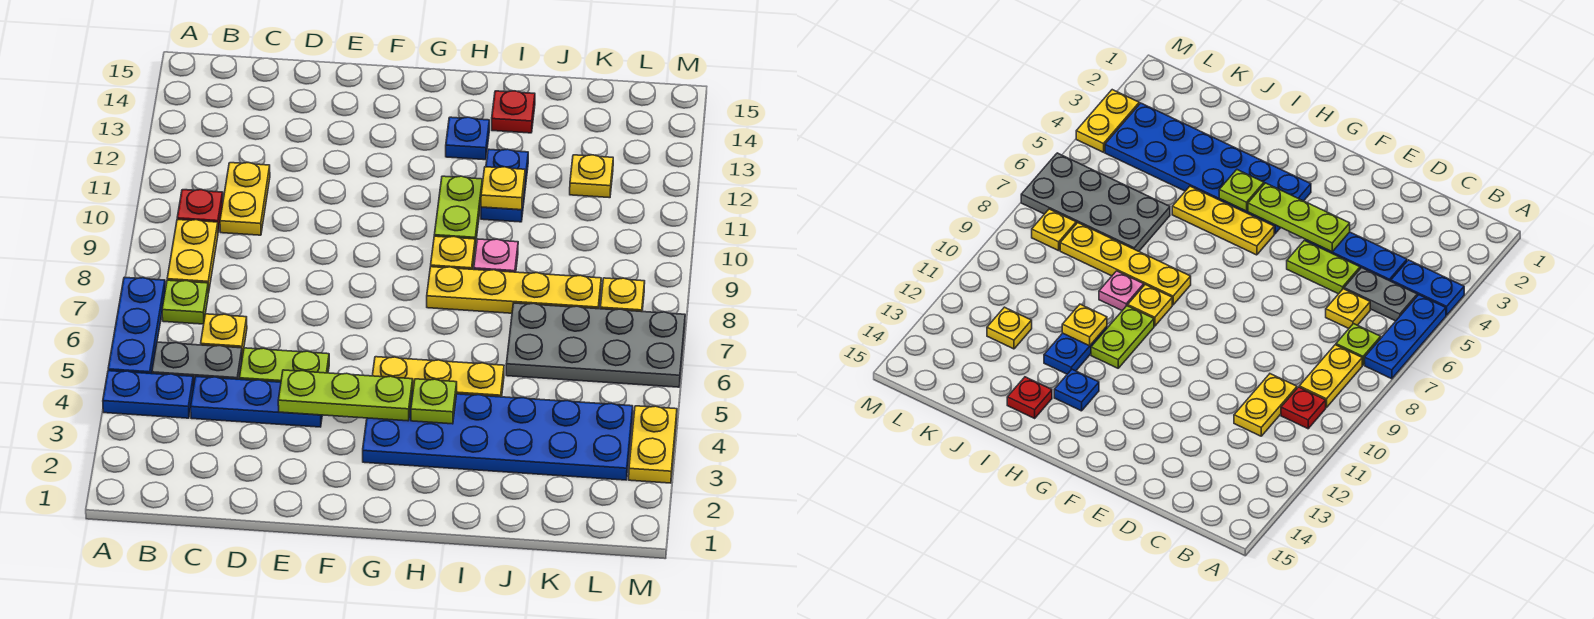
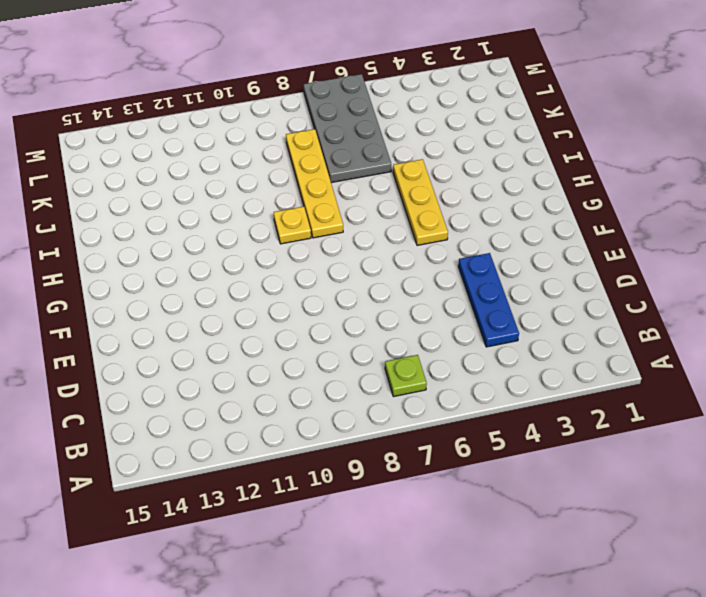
none -> blue 1x2 plate [103,371,194,418]
none -> blue 1x3 plate [108,277,165,374]
none -> grey 1x2 plate [152,342,242,382]

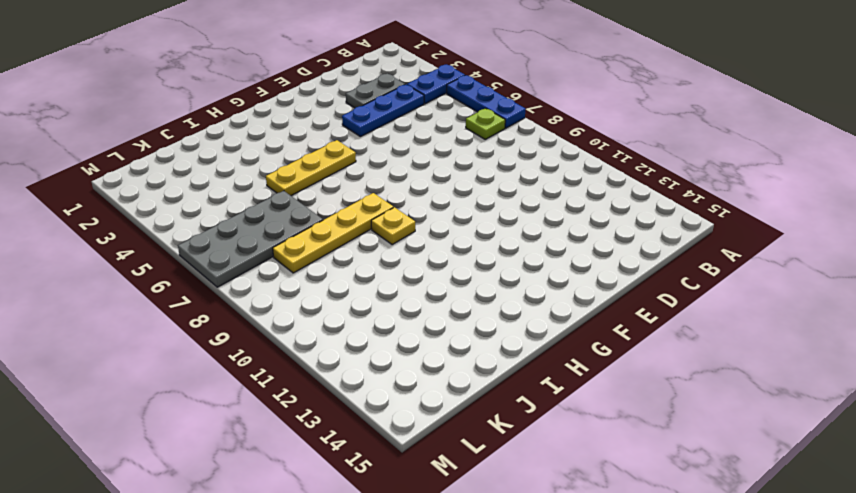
grey 1x2 plate [346,73,405,108] -> grey 1x2 plate moved to [152,342,242,382]
none -> yellow 1x2 plate [167,220,218,293]
none -> red 1x1 plate [177,190,223,231]
none -> yellow 1x1 plate [201,314,247,357]

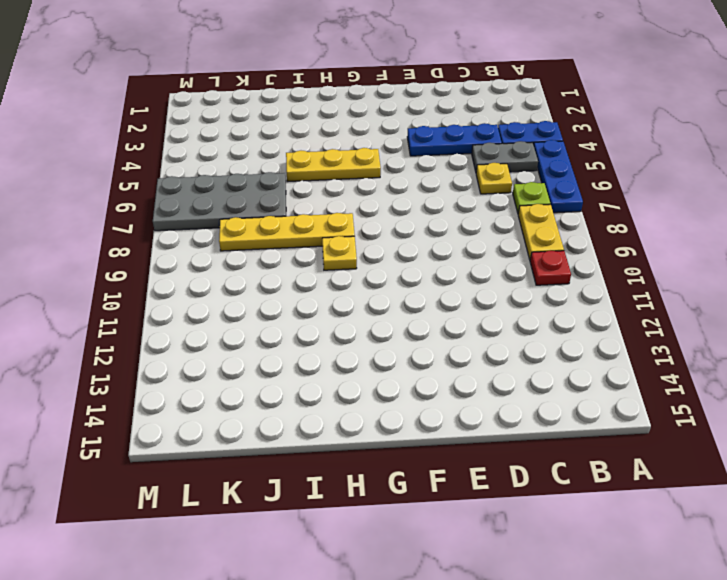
none -> yellow 1x2 plate [220,163,270,235]
none -> lime 1x2 plate [239,348,329,382]
none -> blue 2x6 plate [363,391,633,480]

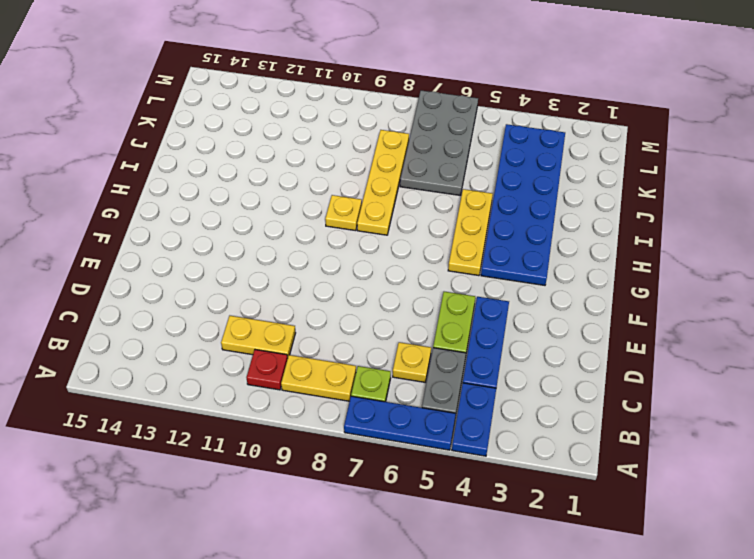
none -> lime 1x2 plate [434,176,482,247]
none -> blue 1x1 plate [446,117,489,160]
none -> pink 1x1 plate [474,239,518,272]

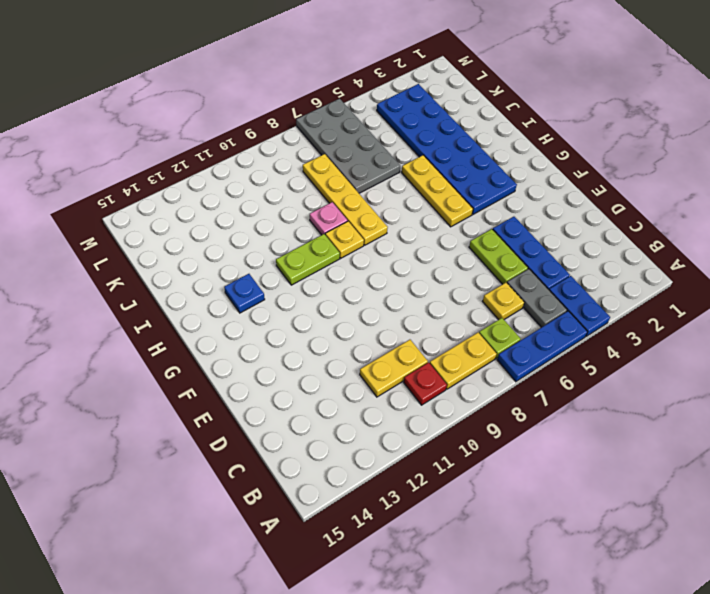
none -> blue 1x2 plate [481,149,528,222]
none -> red 1x1 plate [492,91,535,133]
none -> yellow 1x1 plate [570,155,613,198]

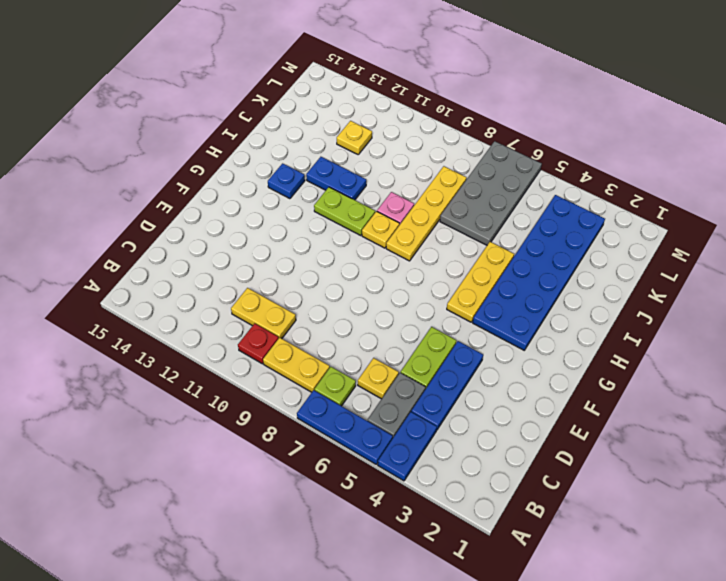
none -> red 1x1 plate [492,91,535,133]
none -> yellow 1x1 plate [600,278,645,312]
none -> yellow 1x2 plate [629,406,677,483]

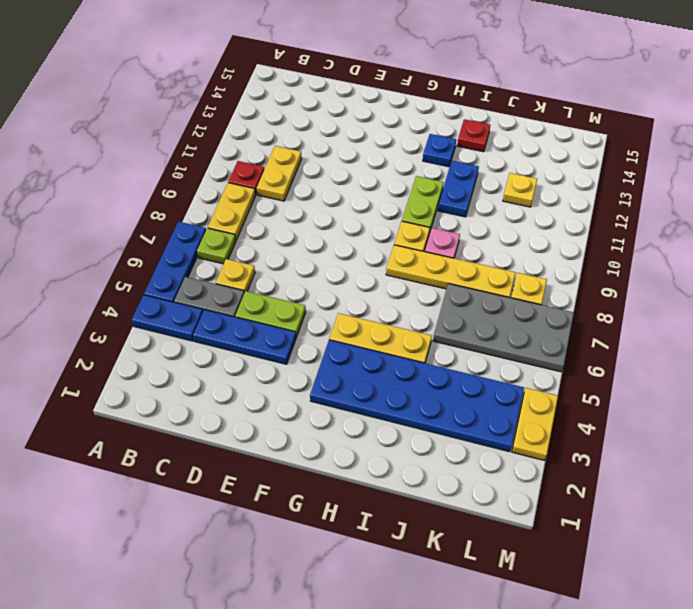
none -> lime 1x3 plate [278,370,413,421]
none -> lime 1x1 plate [411,379,457,424]
none -> yellow 1x1 plate [481,167,525,210]

